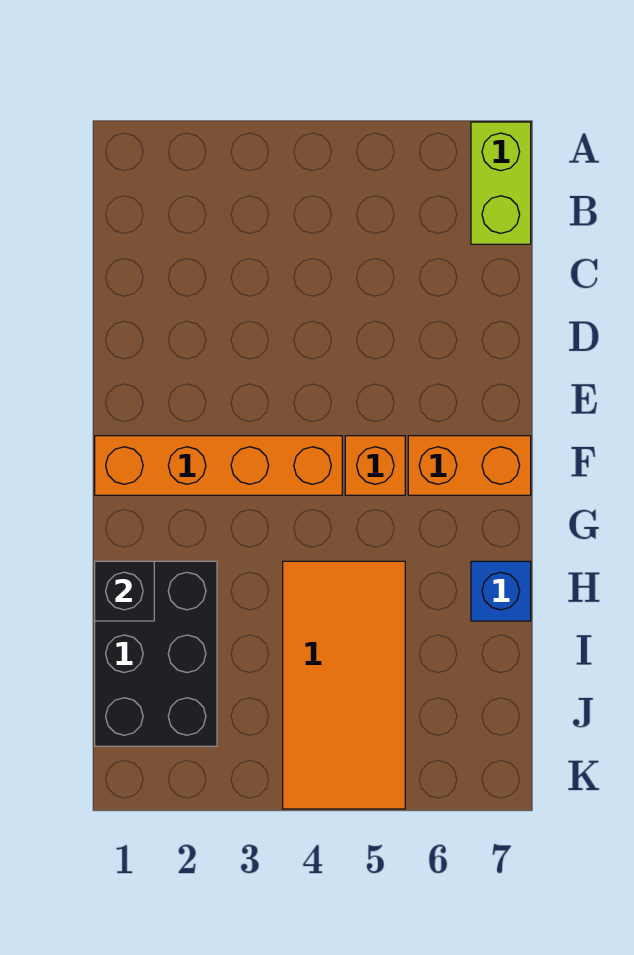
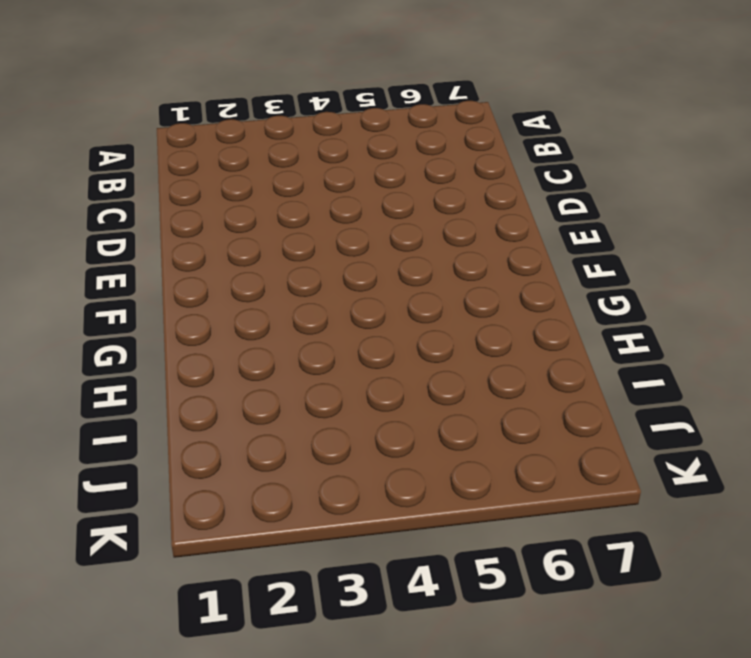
none -> lime 1x2 brick [471,122,531,244]
none -> orange 1x4 brick [95,436,342,495]

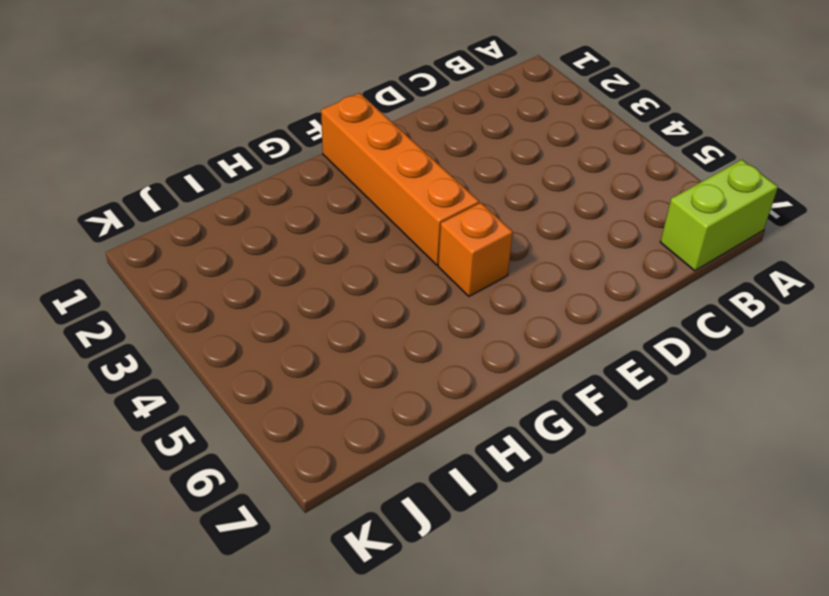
none -> orange 1x2 brick [408,436,531,495]
none -> black 2x3 brick [95,561,217,746]

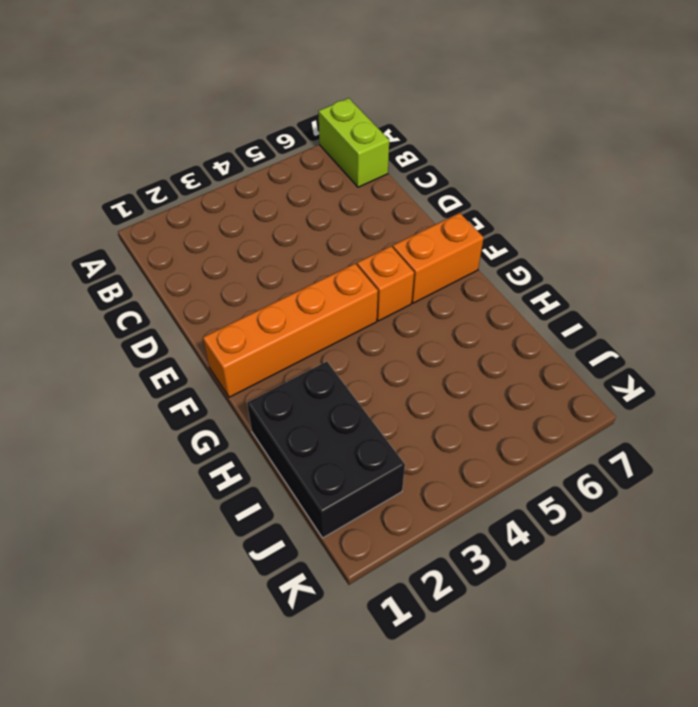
none -> orange 2x4 tile [283,561,405,809]
none -> blue 1x1 brick [471,561,531,621]

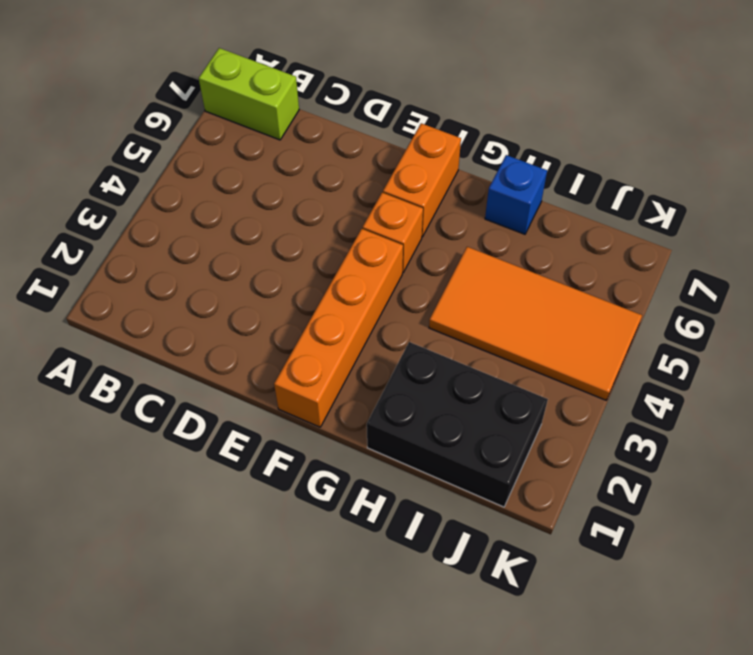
none -> black 1x1 brick [95,561,154,621]

